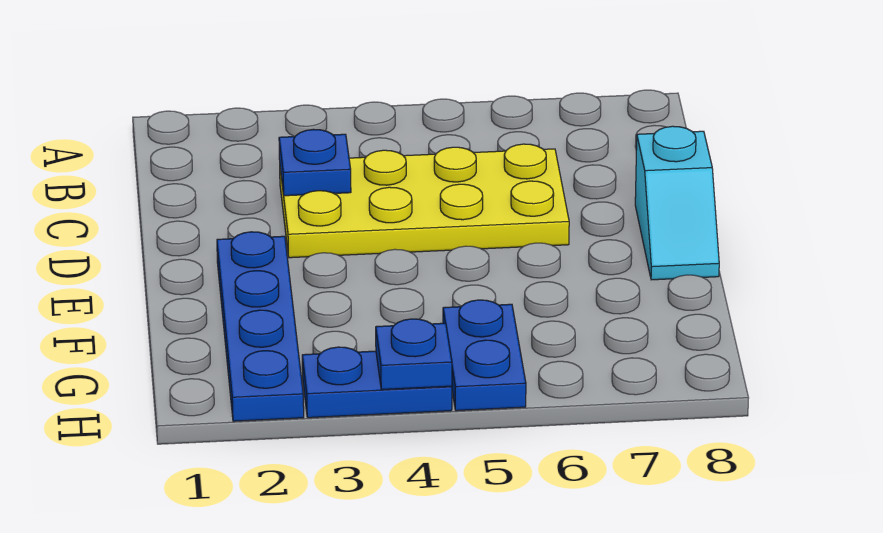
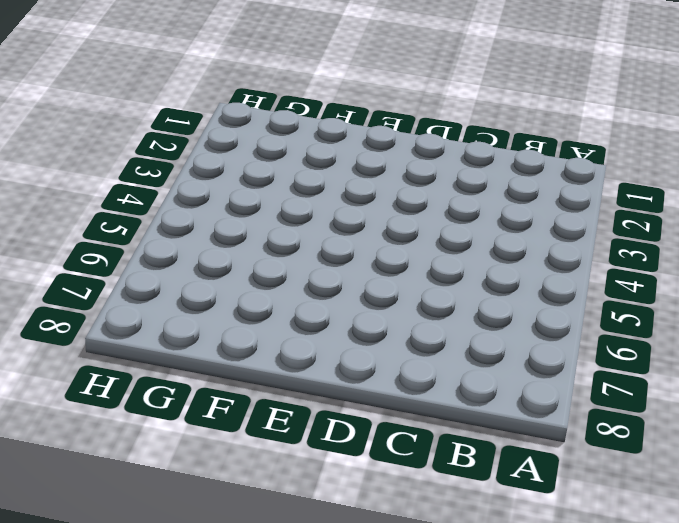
none -> yellow 2x4 plate [280,144,569,258]
none -> cyan 1x2 slope [635,126,719,280]

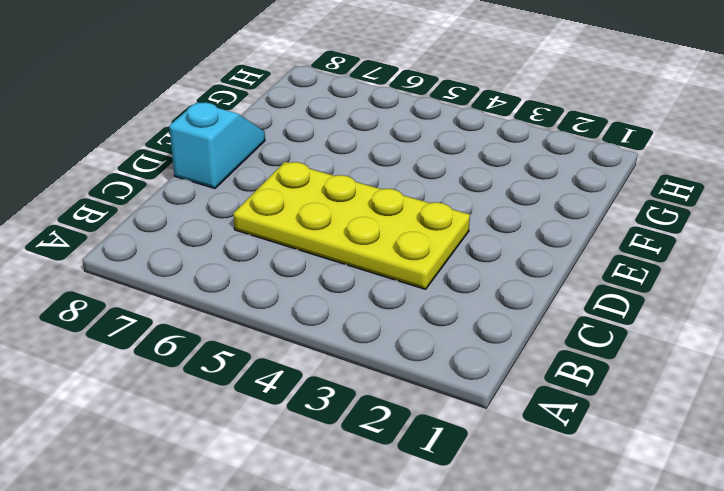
none -> blue 1x4 plate [217,232,304,421]
none -> blue 1x2 plate [443,300,526,411]

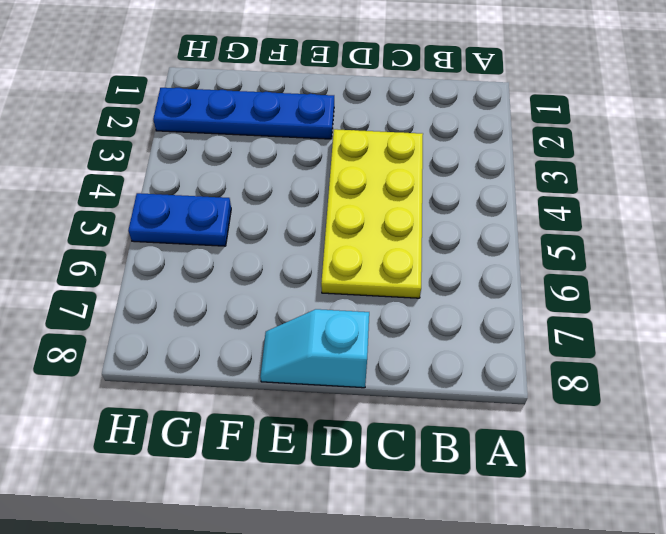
none -> blue 1x2 plate [302,347,452,418]
none -> blue 1x1 plate [279,129,351,196]

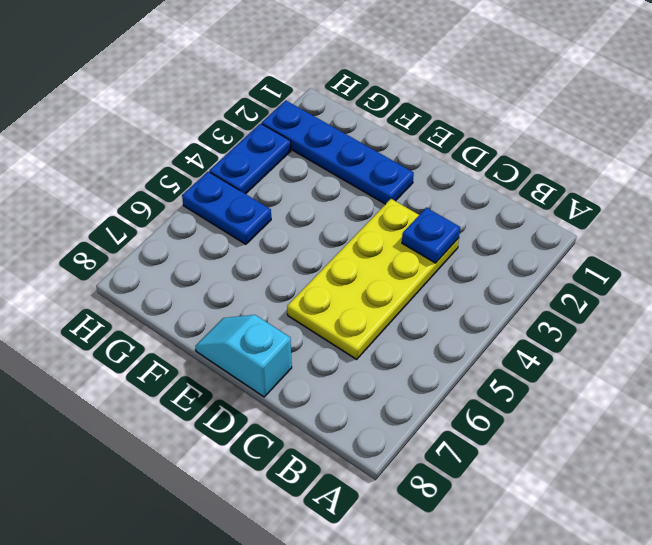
none -> blue 1x1 plate [376,319,452,389]

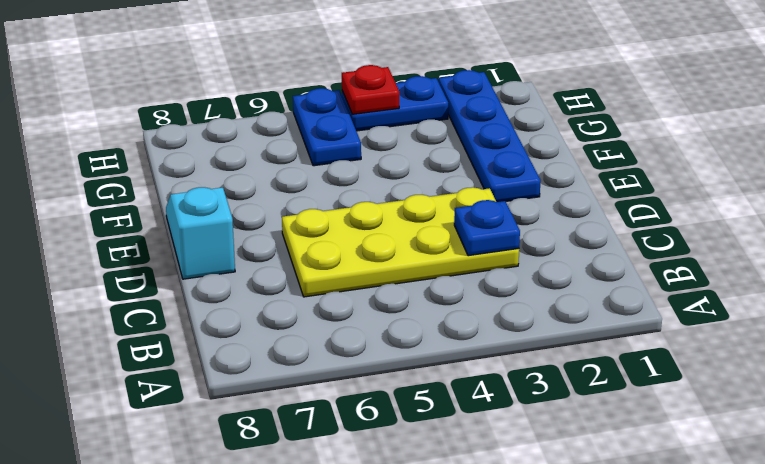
red 1x1 plate [342,65,399,114] -> blue 1x1 plate [376,319,452,389]

